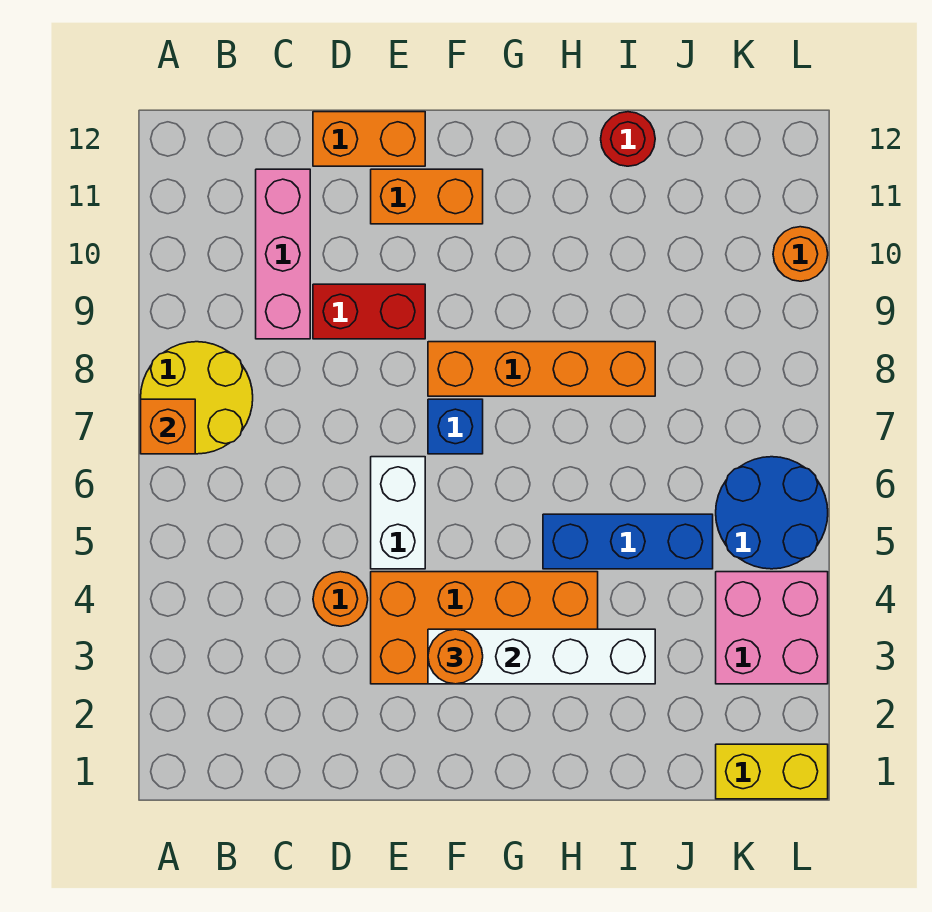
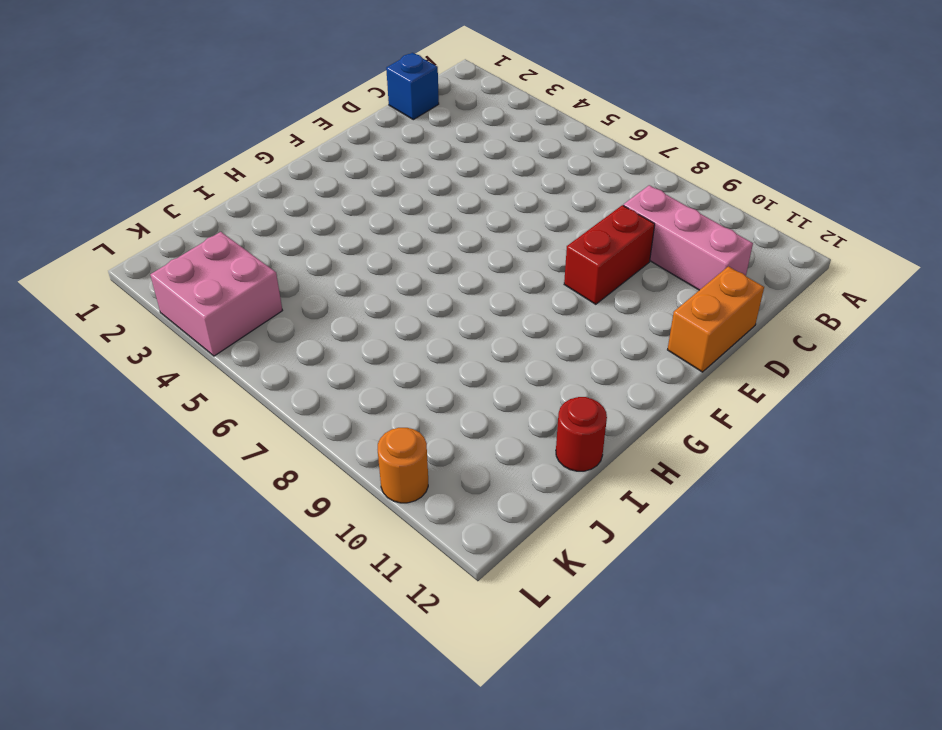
blue 1x1 brick [386,53,439,120] -> blue 1x1 brick moved to [428,399,483,454]
none -> yellow 2x2 round brick [141,342,253,454]
none -> orange 1x1 round brick [313,572,368,626]
none -> orange 2x4 brick [371,572,598,684]

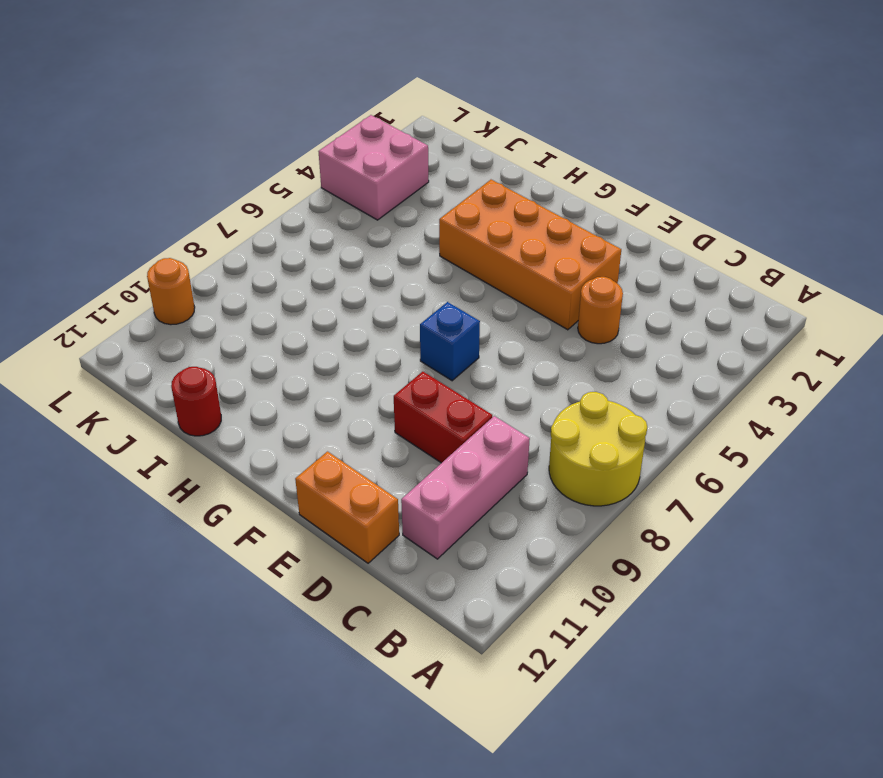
none -> white 1x2 brick [371,457,425,569]
none -> orange 1x2 brick [371,169,483,224]
none -> orange 1x4 brick [428,342,655,396]

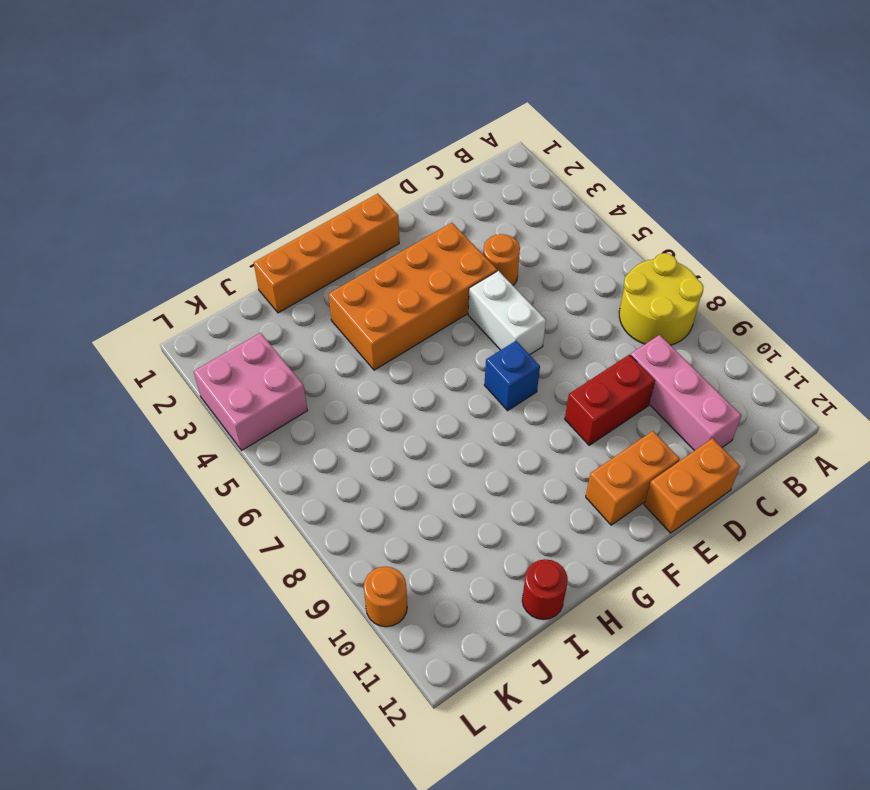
orange 1x4 brick [254,194,399,313] -> orange 1x4 brick moved to [428,342,655,396]
none -> blue 1x3 brick [543,514,713,569]
none -> yellow 1x2 brick [716,744,828,799]
none -> blue 2x2 round brick [716,457,828,569]

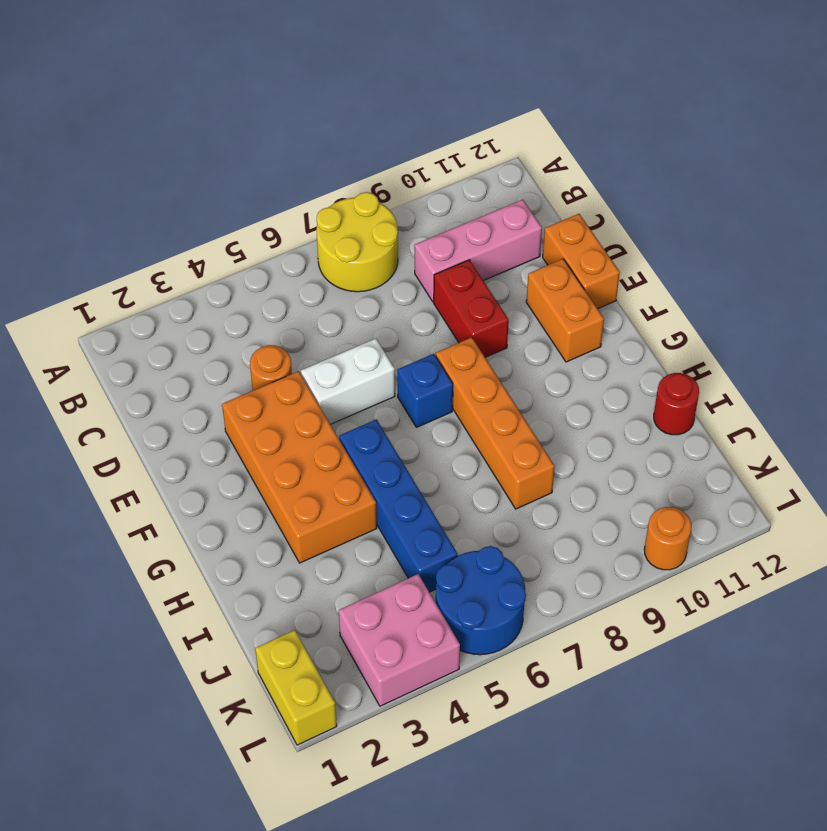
blue 1x4 brick [339,419,458,592] -> blue 1x3 brick [543,514,713,569]
none -> orange 1x1 brick [141,399,195,454]
none -> white 1x4 brick [428,629,655,684]
none -> orange 1x1 round brick [428,629,483,684]

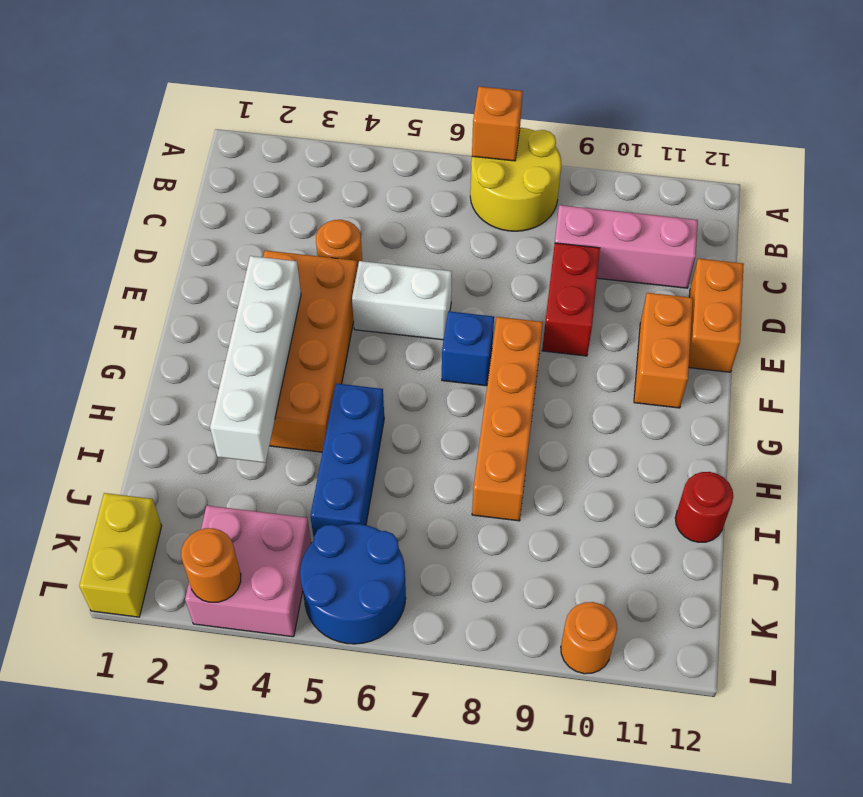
orange 1x1 round brick [181,528,241,602] -> orange 1x1 round brick moved to [428,629,483,684]

